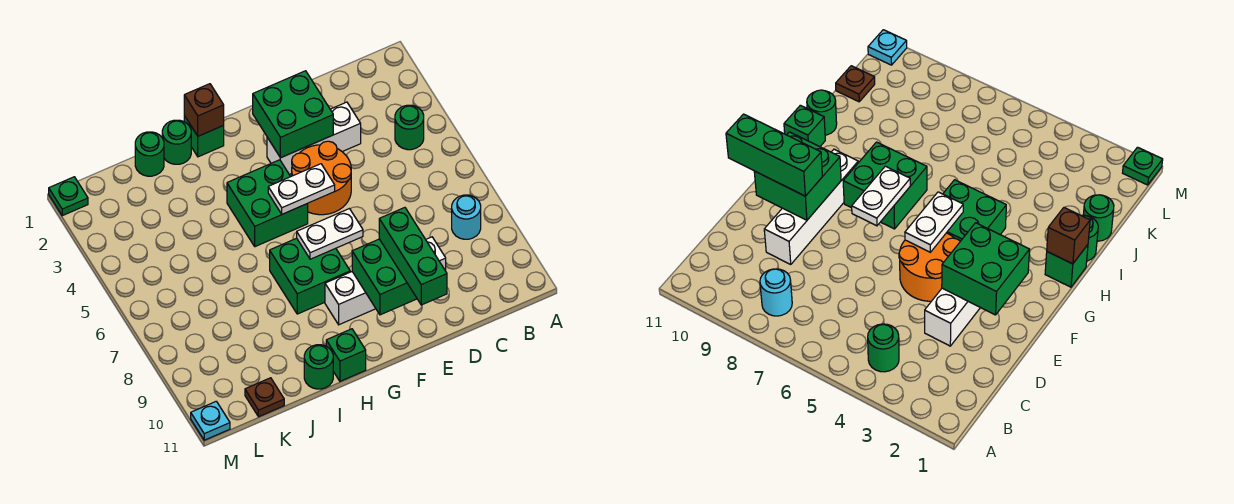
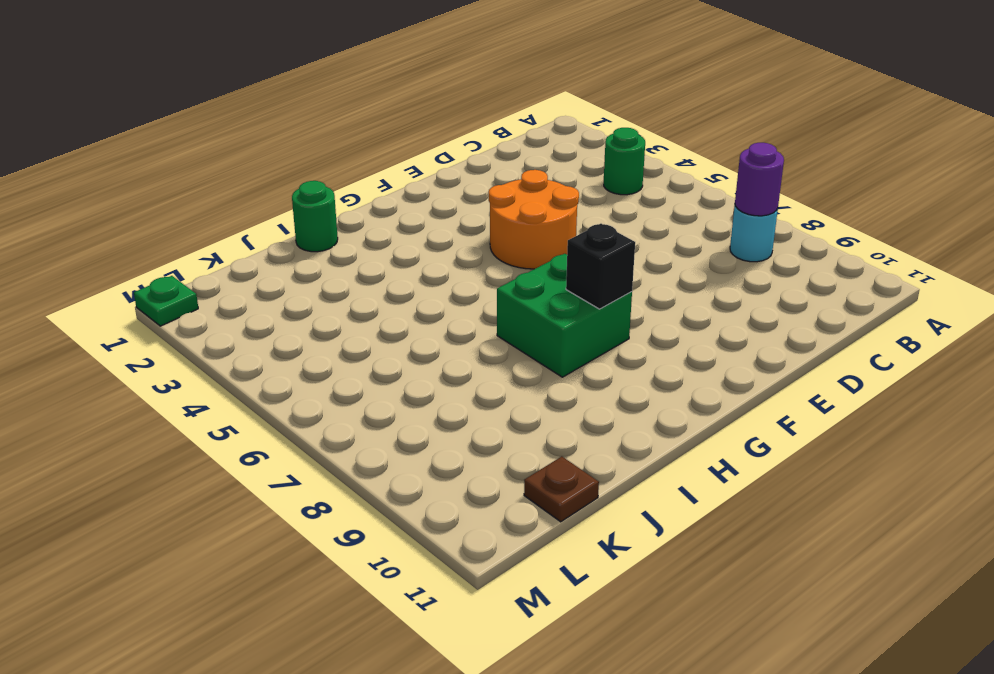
purple 1x1 round brick [735,143,784,216] -> none
black 1x1 brick [566,224,635,309] -> none
none -> white 1x3 brick [267,102,361,175]
none -> white 1x4 brick [325,237,446,325]
none -> green 2x2 brick [227,160,308,247]

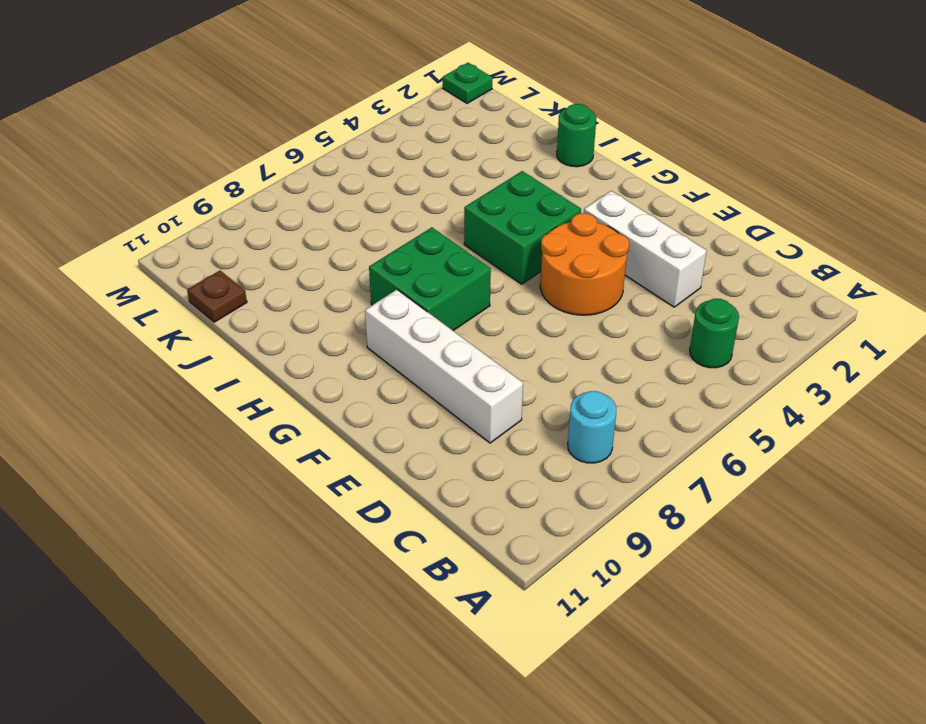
none -> green 1x1 brick [184,116,224,157]
none -> green 1x1 brick [326,329,366,381]
none -> green 1x1 round brick [304,345,333,389]

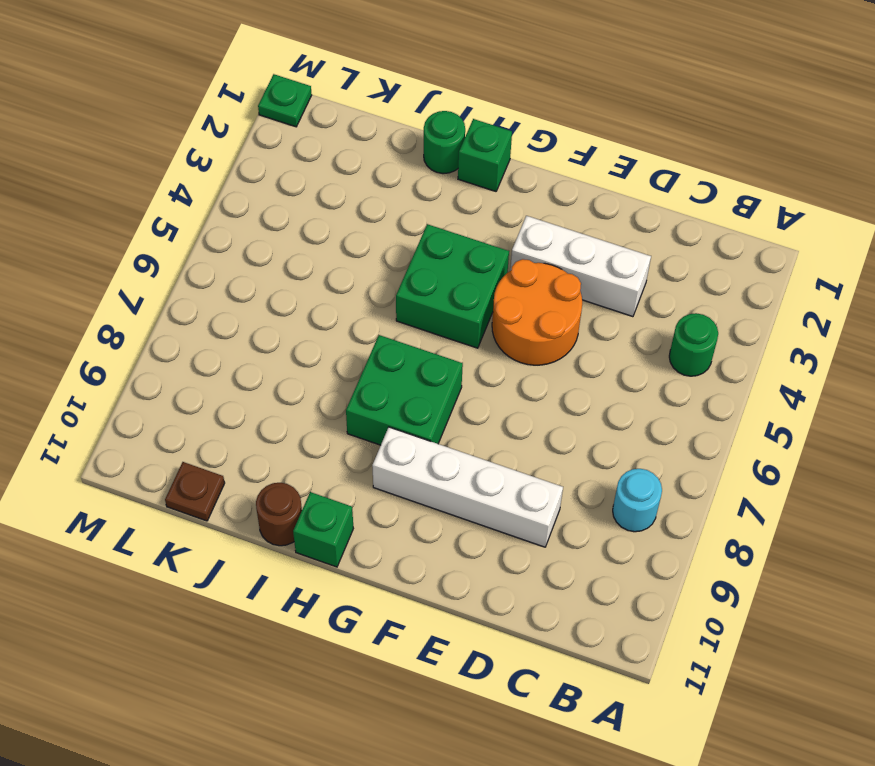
brown 1x1 round brick [256,483,302,546] -> green 1x1 round brick [304,345,333,389]
none -> green 1x1 round brick [135,132,164,176]
none -> cyan 1x1 plate [191,401,230,440]
none -> green 2x2 brick [253,71,333,158]

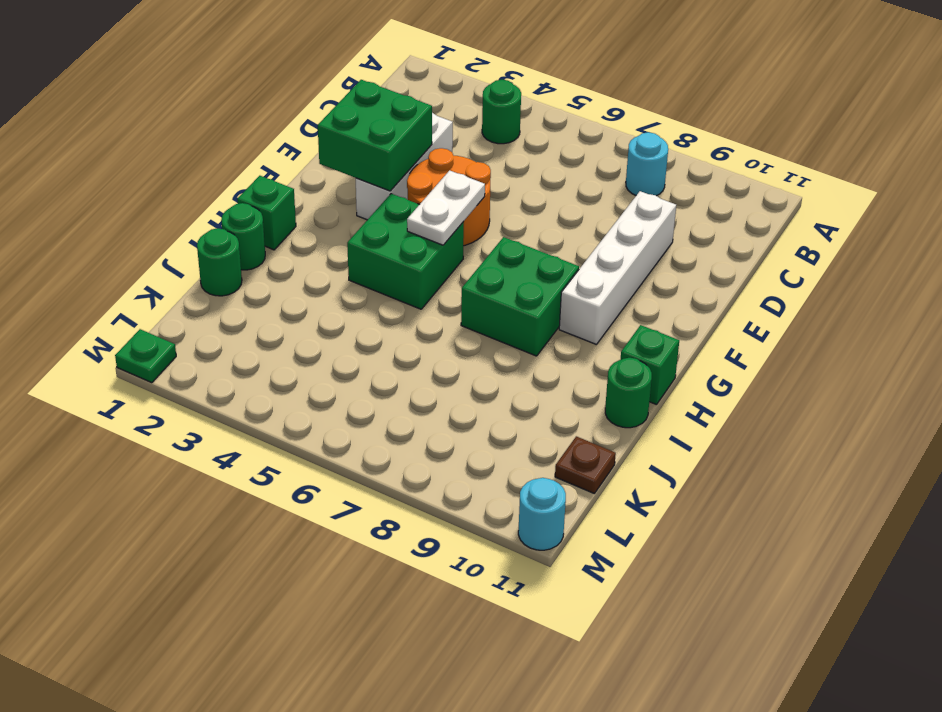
cyan 1x1 round brick [518,478,566,550] -> cyan 1x1 plate [191,401,230,440]
none -> green 2x2 brick [352,239,417,315]
none -> white 1x2 plate [297,209,363,259]
none -> brown 1x1 brick [184,84,224,136]

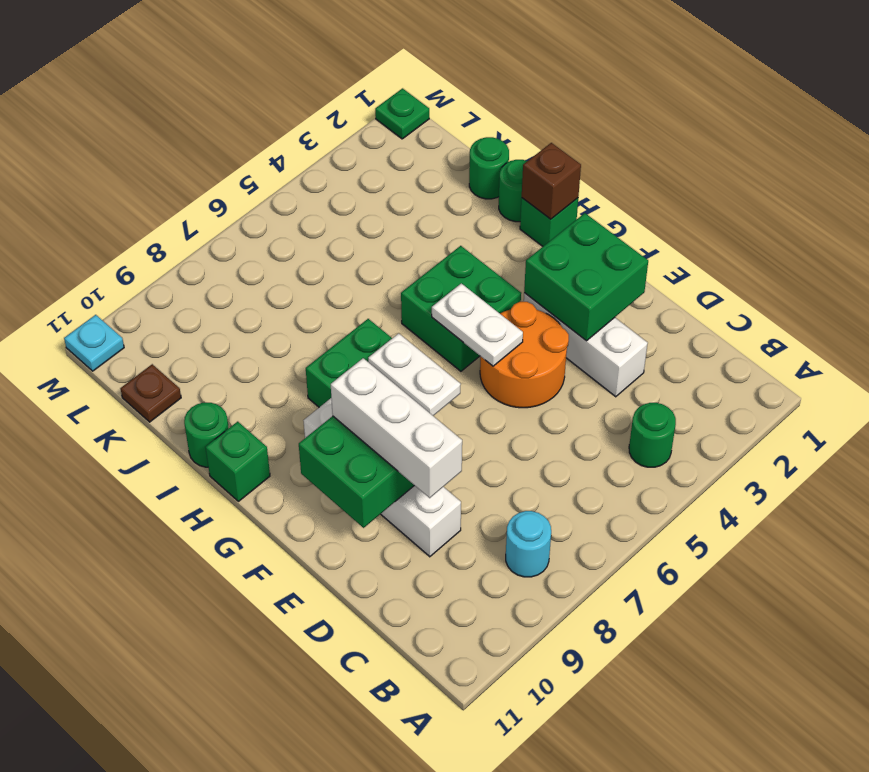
white 1x3 brick [331,358,462,498] -> green 1x3 brick [379,208,447,305]

